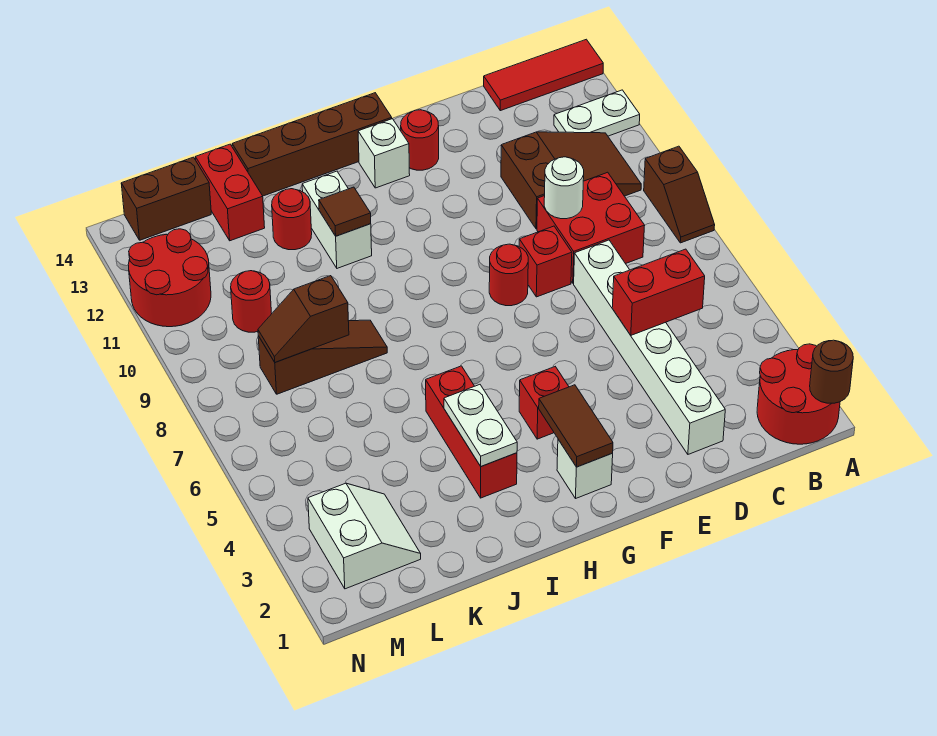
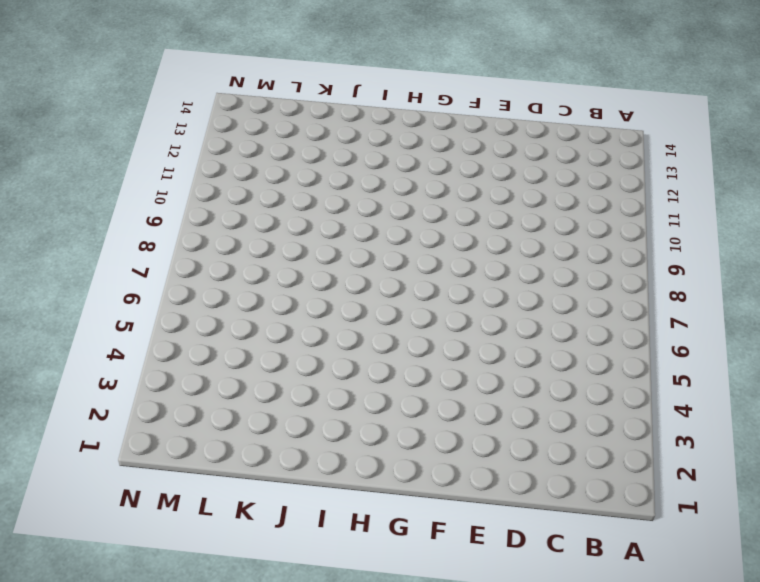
none -> red 2x2 round brick [757,344,840,444]
none -> brown 1x2 slope [644,146,715,243]
none -> white 1x2 plate [554,90,640,136]
none -> red 1x3 tile [484,39,603,111]

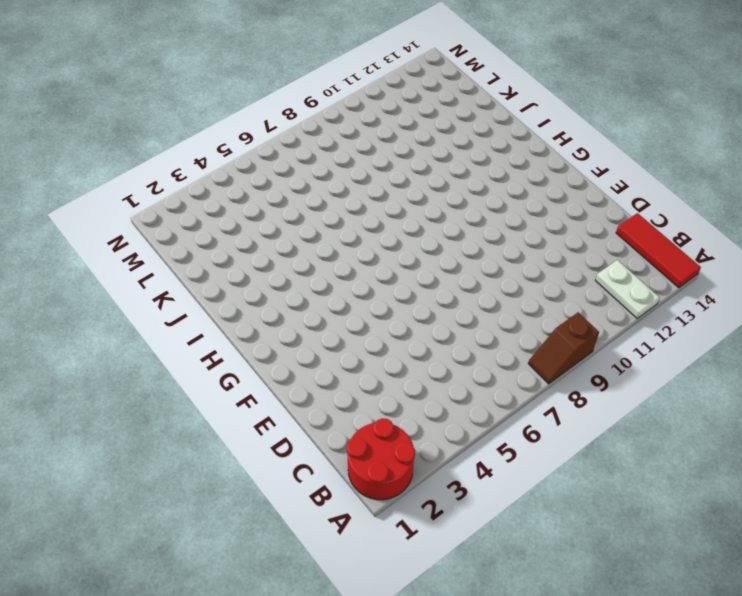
none -> brown 2x3 slope [501,132,641,229]
none -> red 2x2 brick [537,172,645,283]
none -> white 1x6 brick [574,240,725,454]
none -> red 1x1 brick [519,226,572,297]

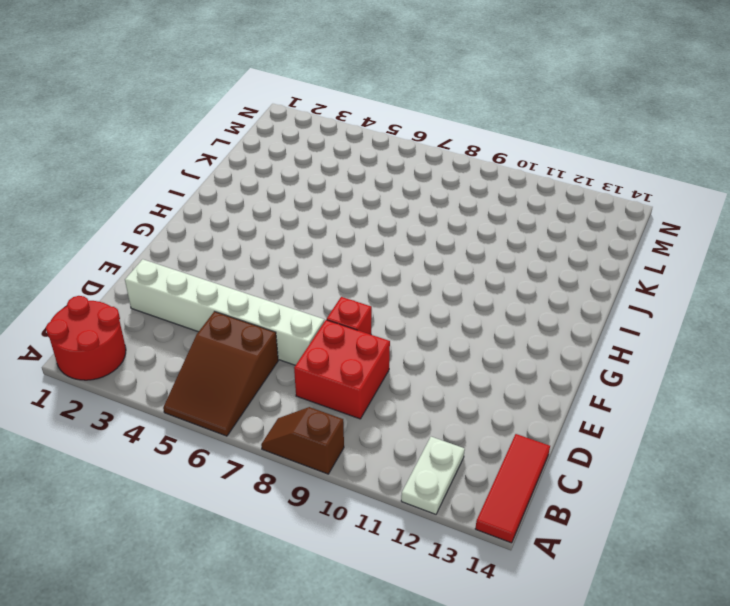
brown 2x3 slope [163,311,278,436] -> brown 2x3 slope moved to [501,132,641,229]
none -> red 1x1 round brick [489,244,528,306]
none -> red 1x1 round brick [401,110,439,170]
none -> white 1x1 brick [557,440,613,499]
none -> red 1x1 brick [519,367,569,439]

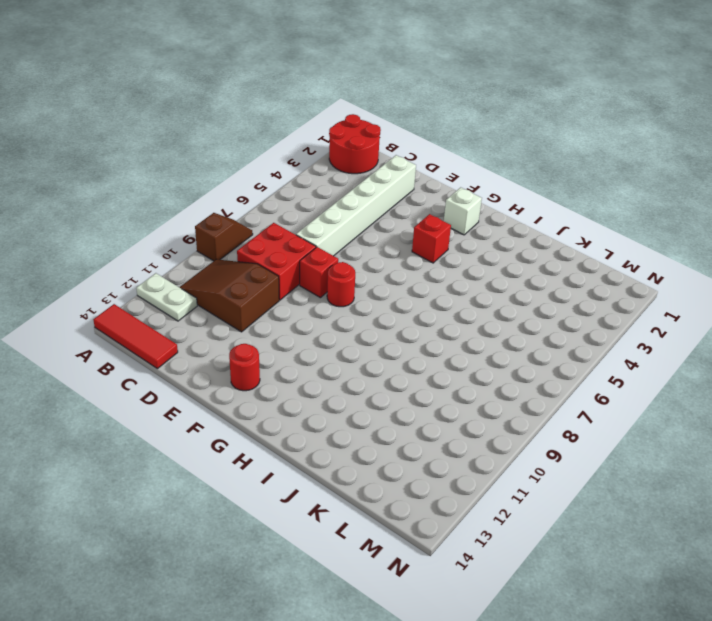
none -> white 1x1 brick [358,119,410,188]
none -> brown 1x4 brick [232,93,392,196]
none -> red 1x3 brick [426,366,517,498]
none -> white 1x2 brick [302,171,372,268]

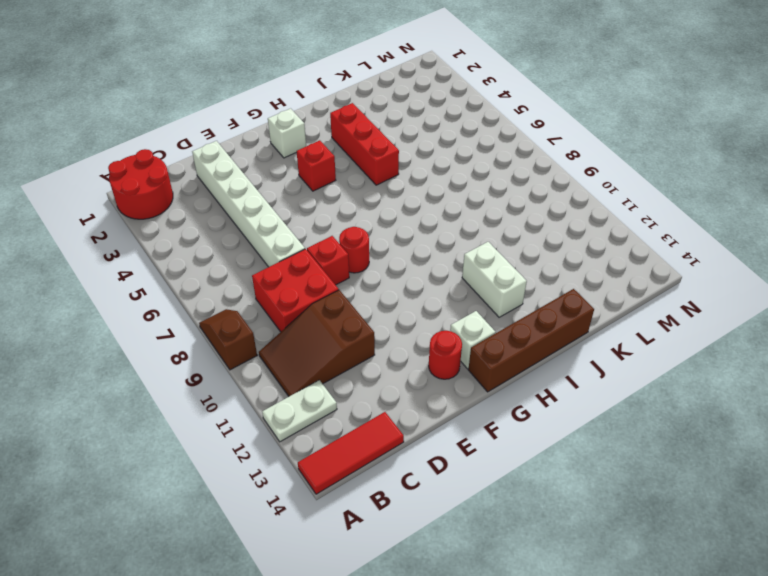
none -> brown 1x3 slope [258,320,387,394]
none -> red 1x1 round brick [272,189,312,250]
none -> red 1x2 brick [196,144,265,241]
none -> white 2x2 slope [308,483,421,589]

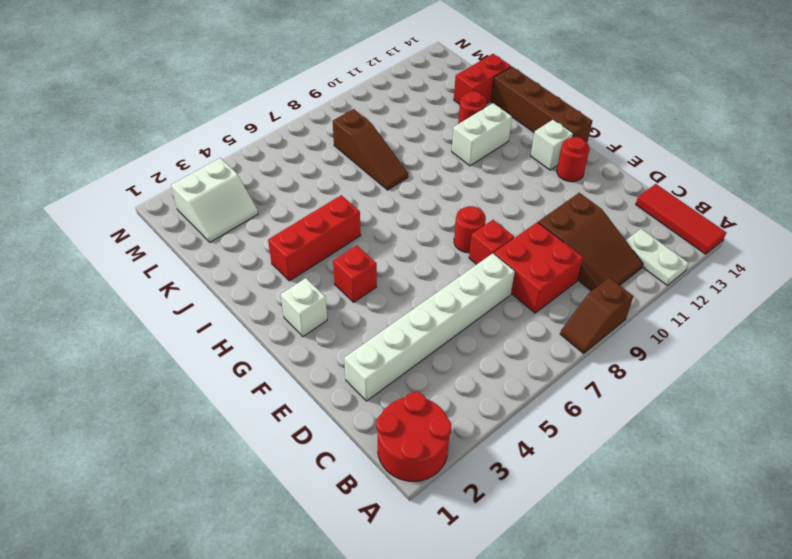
none -> red 1x1 round brick [231,271,272,332]
none -> brown 1x2 brick [121,157,211,240]
none -> red 2x2 round brick [128,229,211,327]
none -> brown 1x1 round brick [810,340,853,403]

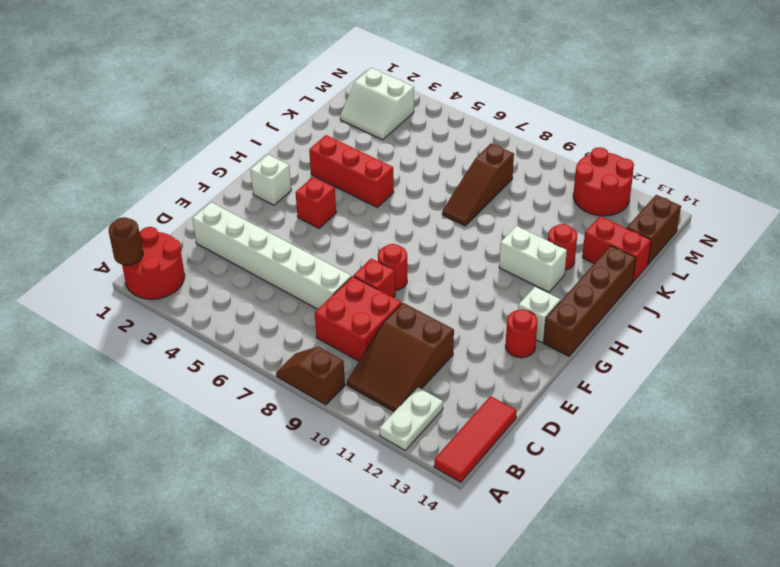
none -> red 1x1 round brick [231,271,272,332]
none -> red 1x2 brick [612,249,705,335]
none -> white 1x1 round brick [544,157,584,219]
none -> brown 1x2 tile [539,385,613,467]

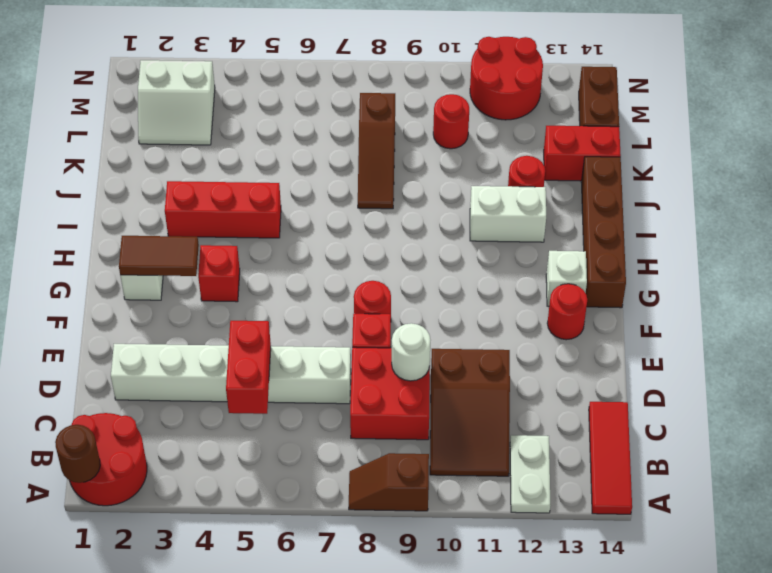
none -> white 1x2 plate [444,385,517,466]
none -> brown 1x1 tile [319,187,371,236]
none -> brown 1x2 slope [258,276,349,362]

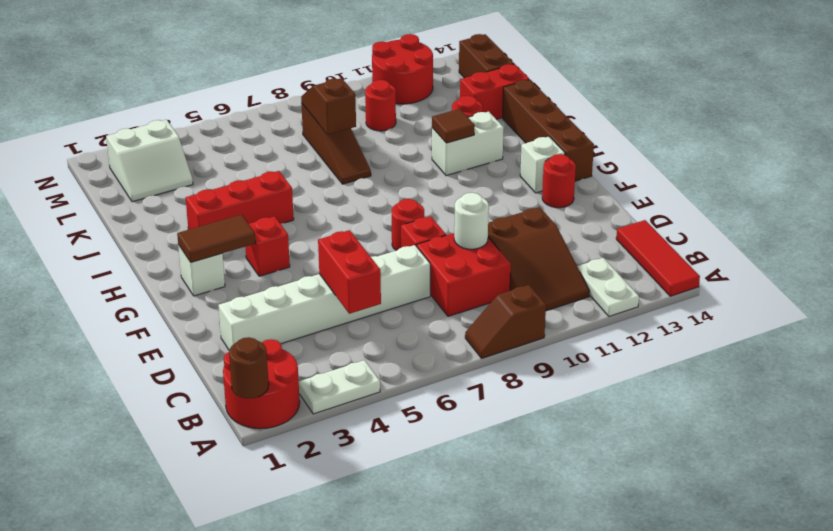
white 1x2 plate [299,360,380,414] -> white 1x2 plate moved to [444,385,517,466]

